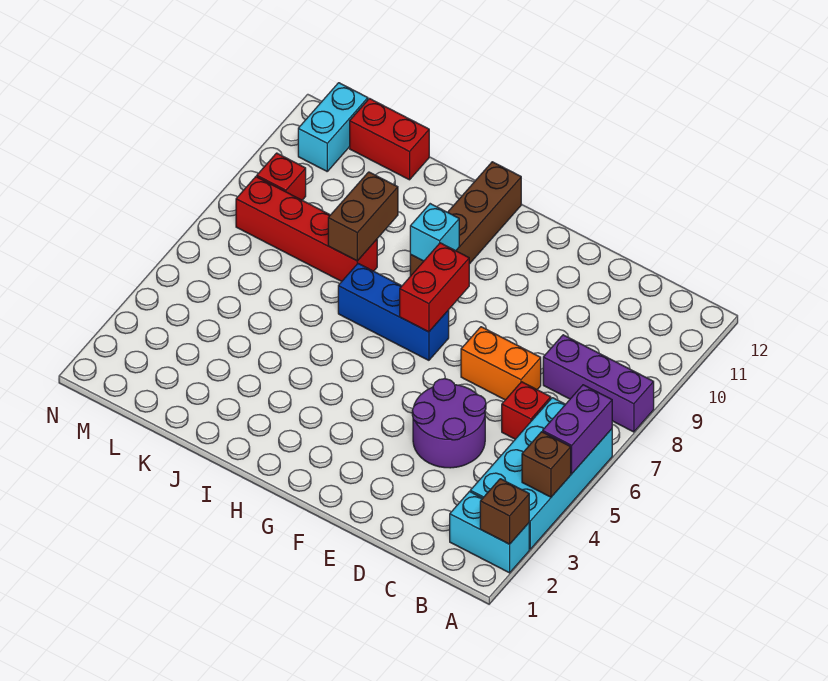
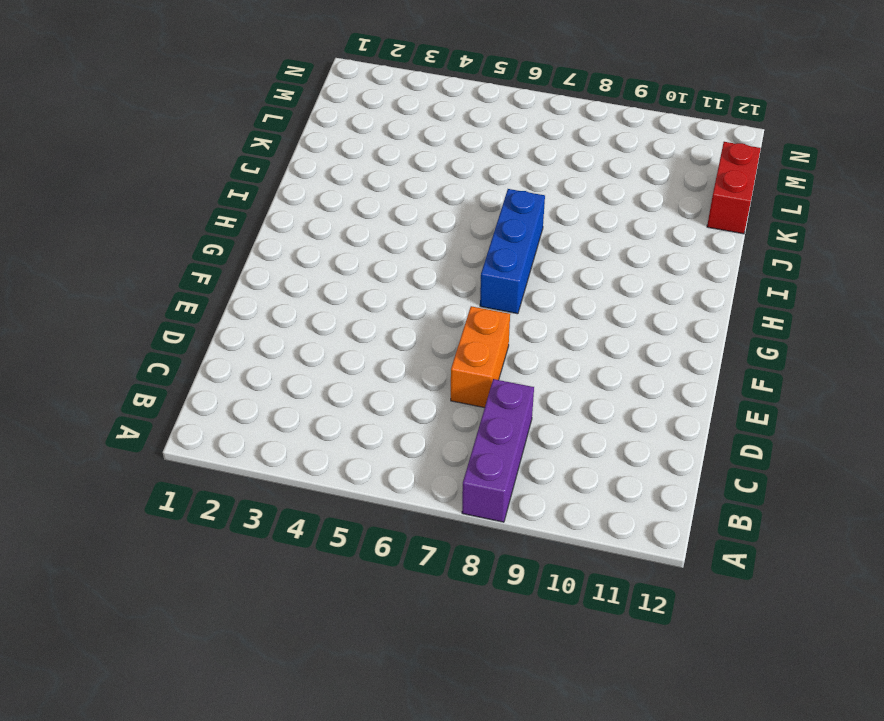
none -> cyan 1x2 brick [450,492,529,573]
none -> cyan 2x4 brick [470,398,612,549]
none -> red 1x1 brick [502,382,551,439]

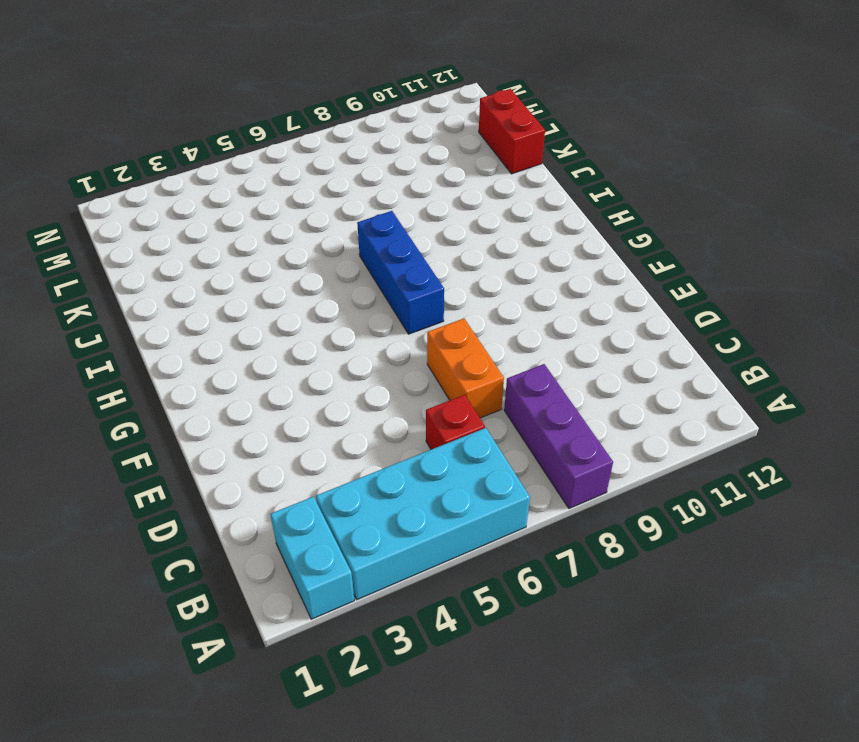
none -> purple 2x2 round brick [412,379,486,468]
none -> brown 1x4 brick [410,162,521,276]
none -> red 1x4 brick [236,177,377,282]

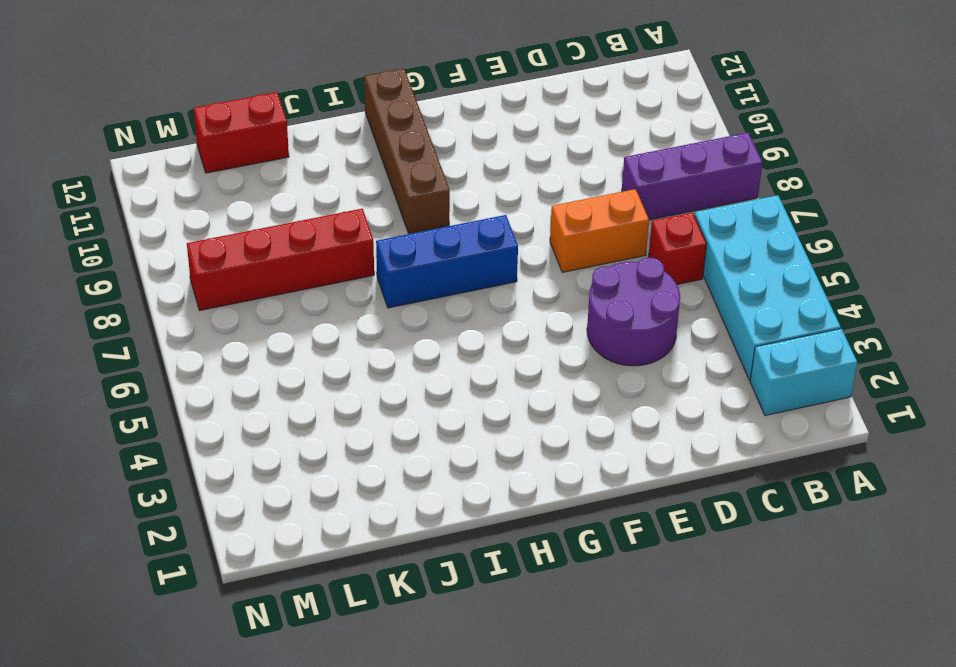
none -> red 1x1 brick [257,153,306,200]
none -> cyan 1x2 brick [298,83,368,171]
none -> brown 1x1 brick [480,479,529,544]

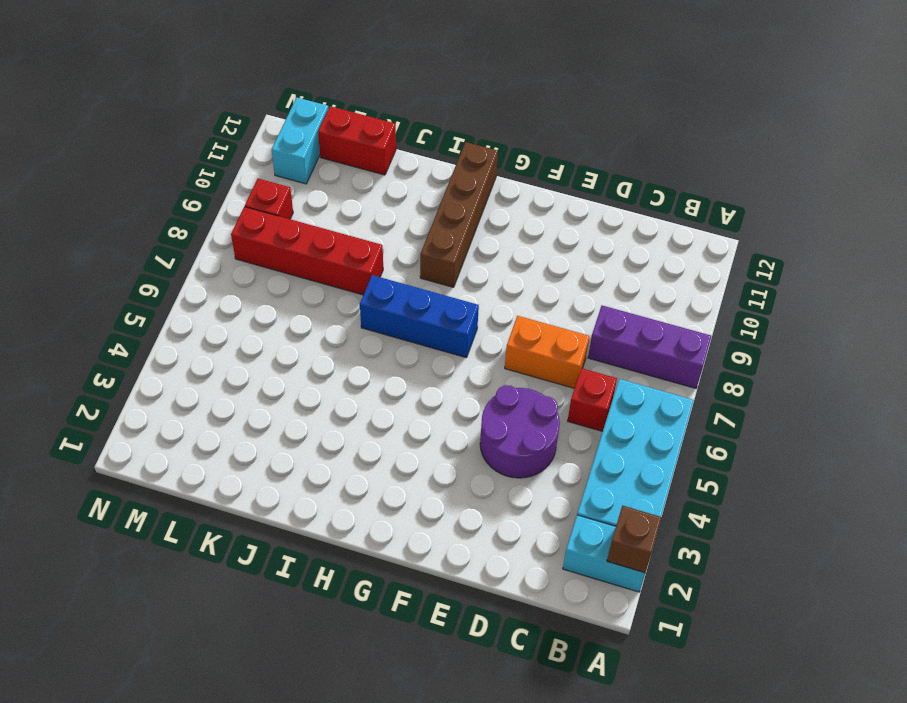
none -> brown 1x1 brick [522,432,571,497]
none -> purple 1x2 brick [543,385,612,474]
none -> red 1x2 brick [400,243,469,332]

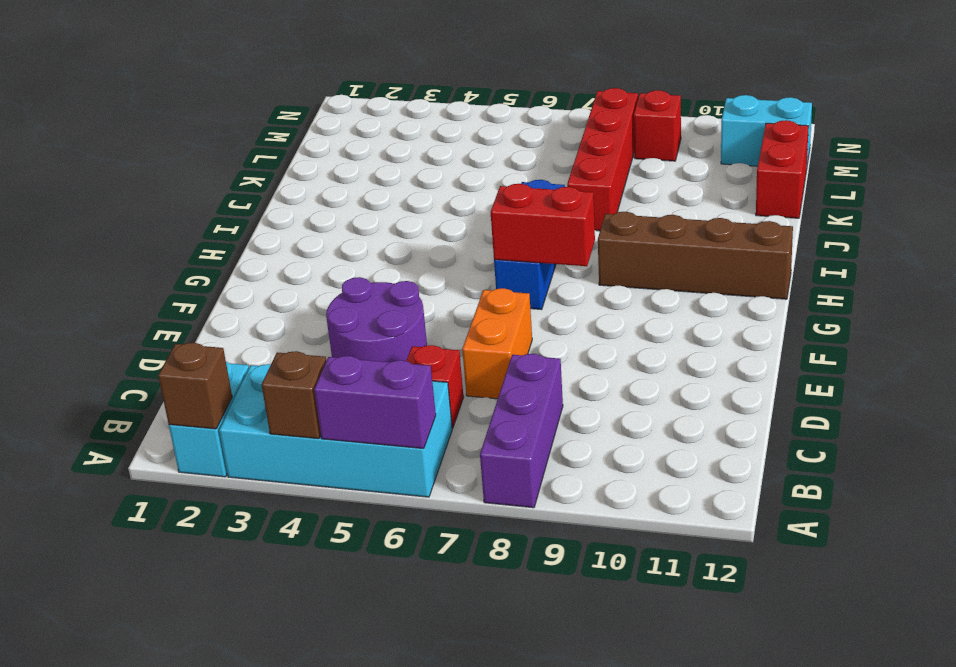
none -> cyan 1x1 brick [410,204,459,261]
none -> brown 1x2 brick [328,172,398,261]

